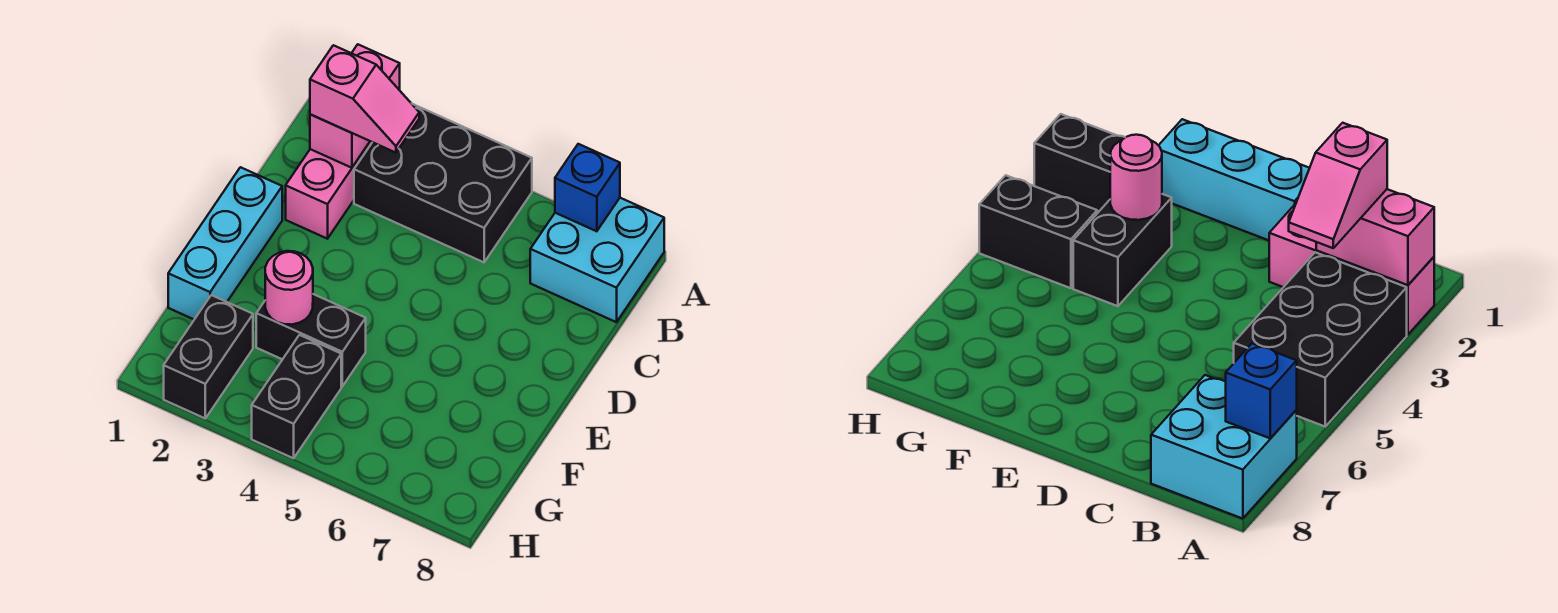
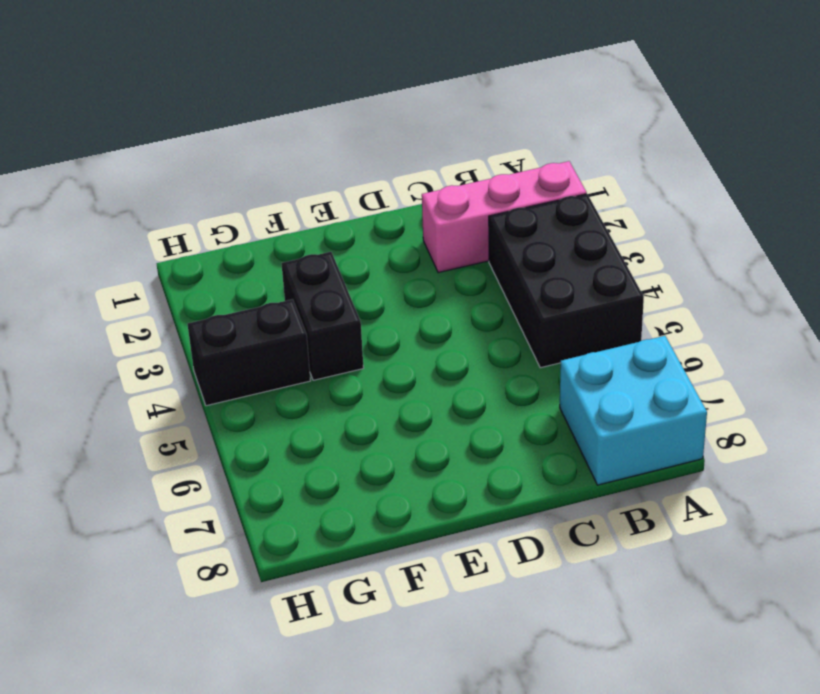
none -> cyan 1x3 brick [168,167,282,319]
none -> black 1x2 brick [164,295,253,418]

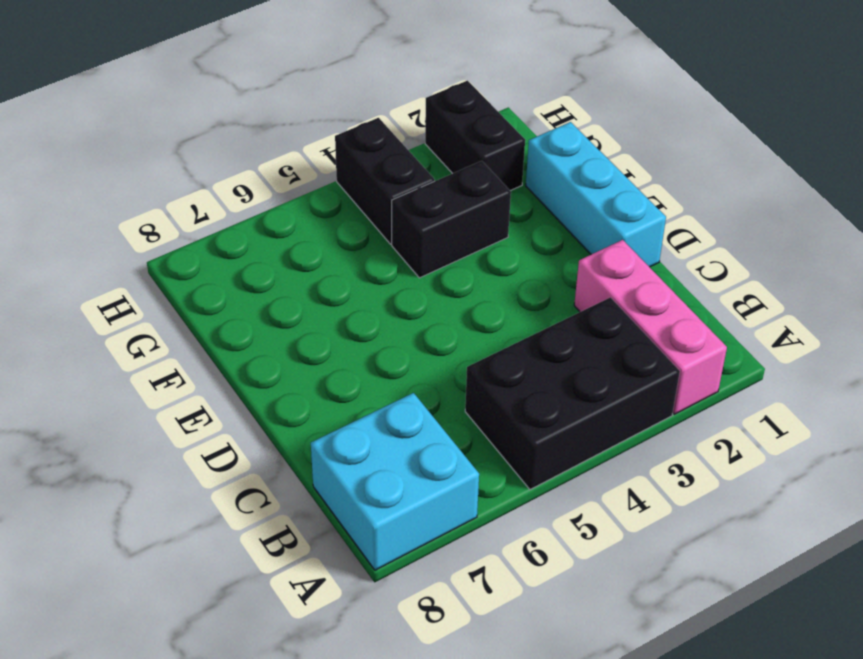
none -> pink 1x2 brick [310,44,400,168]
none -> blue 1x1 brick [555,144,620,231]

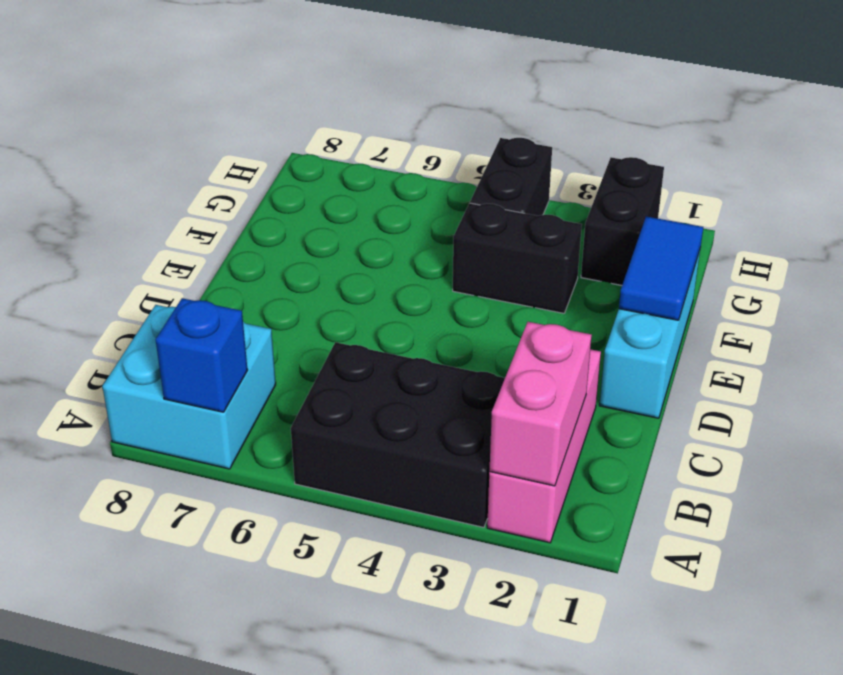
blue 1x2 tile [619,216,703,320] -> none
none -> pink 1x1 round brick [265,251,313,325]
none -> pink 1x2 slope [310,45,419,153]

